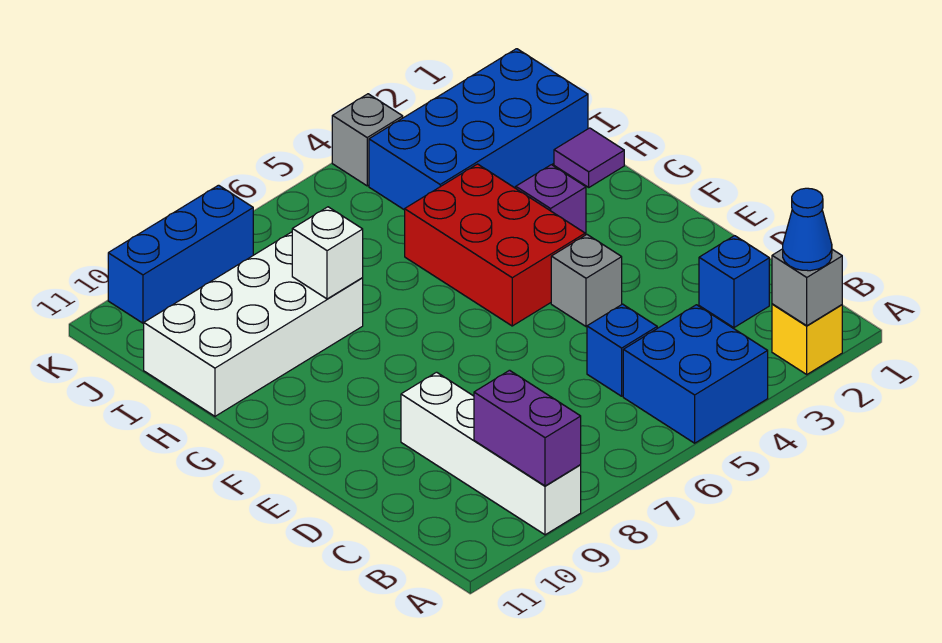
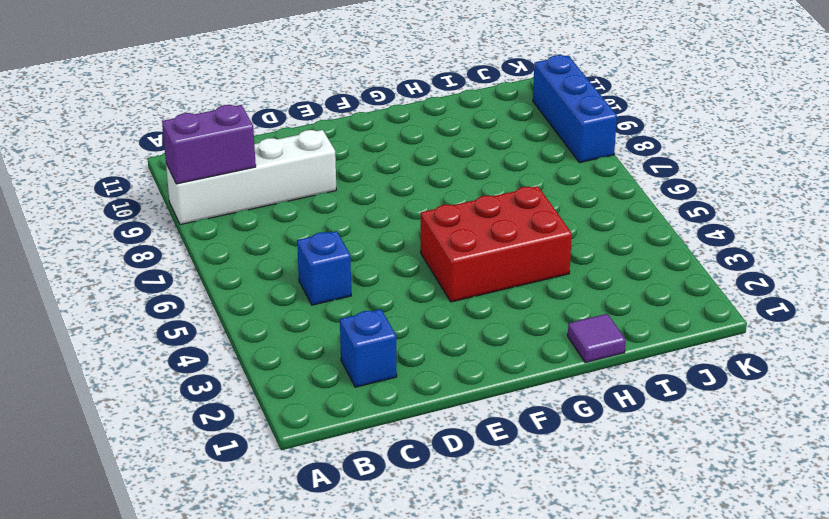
none -> yellow 1x1 brick [772,304,842,374]
none -> blue 2x2 brick [623,305,768,443]
none -> grey 1x1 brick [551,235,622,327]

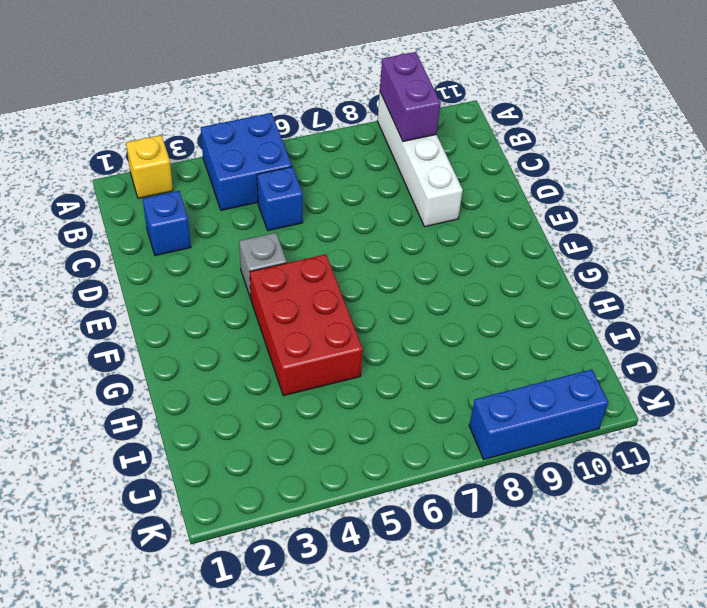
none -> purple 1x1 brick [516,165,586,235]
none -> purple 1x1 tile [554,128,624,187]
none -> white 2x4 brick [144,232,363,416]

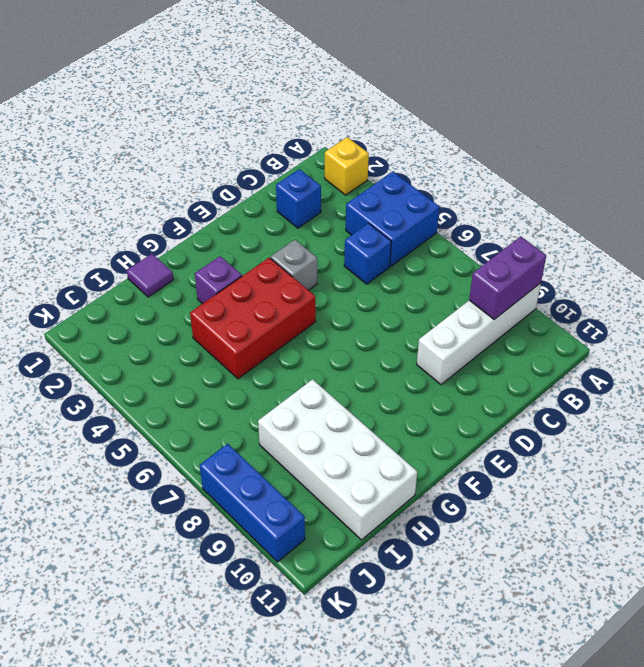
none -> blue 2x4 brick [369,49,588,210]
none -> grey 1x1 brick [332,94,403,186]
none -> grey 1x1 brick [772,249,842,326]

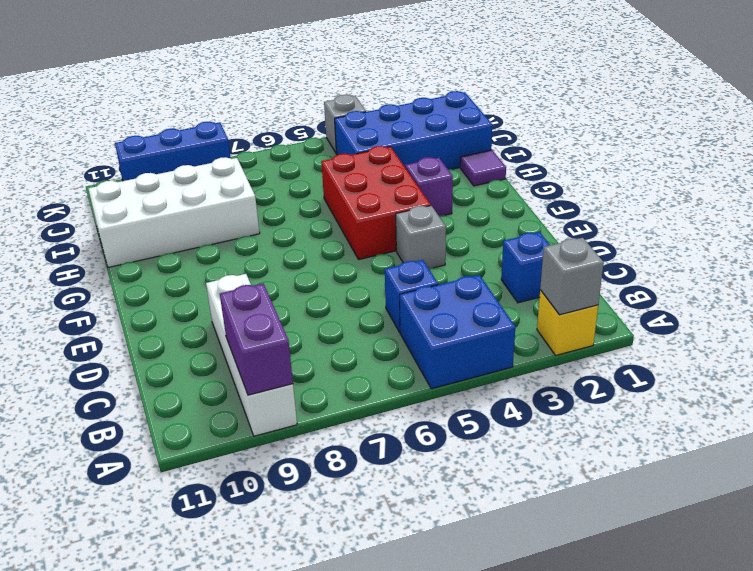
none -> white 1x1 brick [292,207,363,299]
none -> blue 1x1 cone [783,188,832,271]

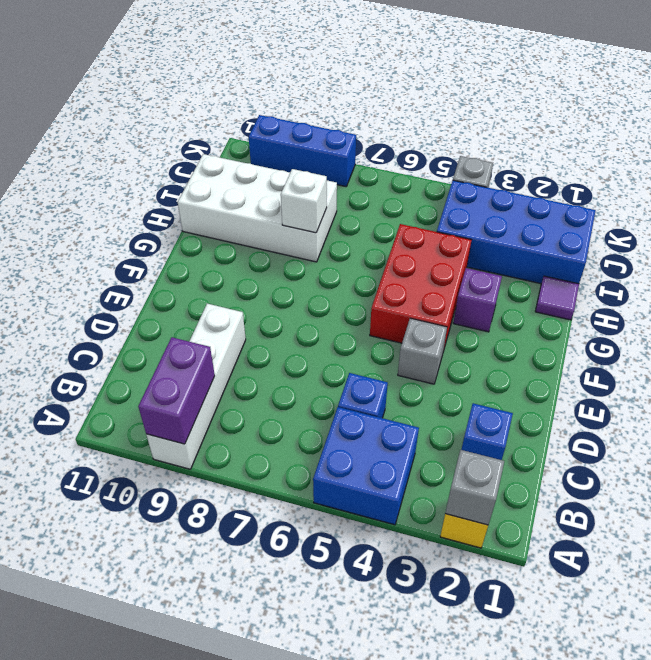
none -> blue 1x1 cone [783,188,832,271]

